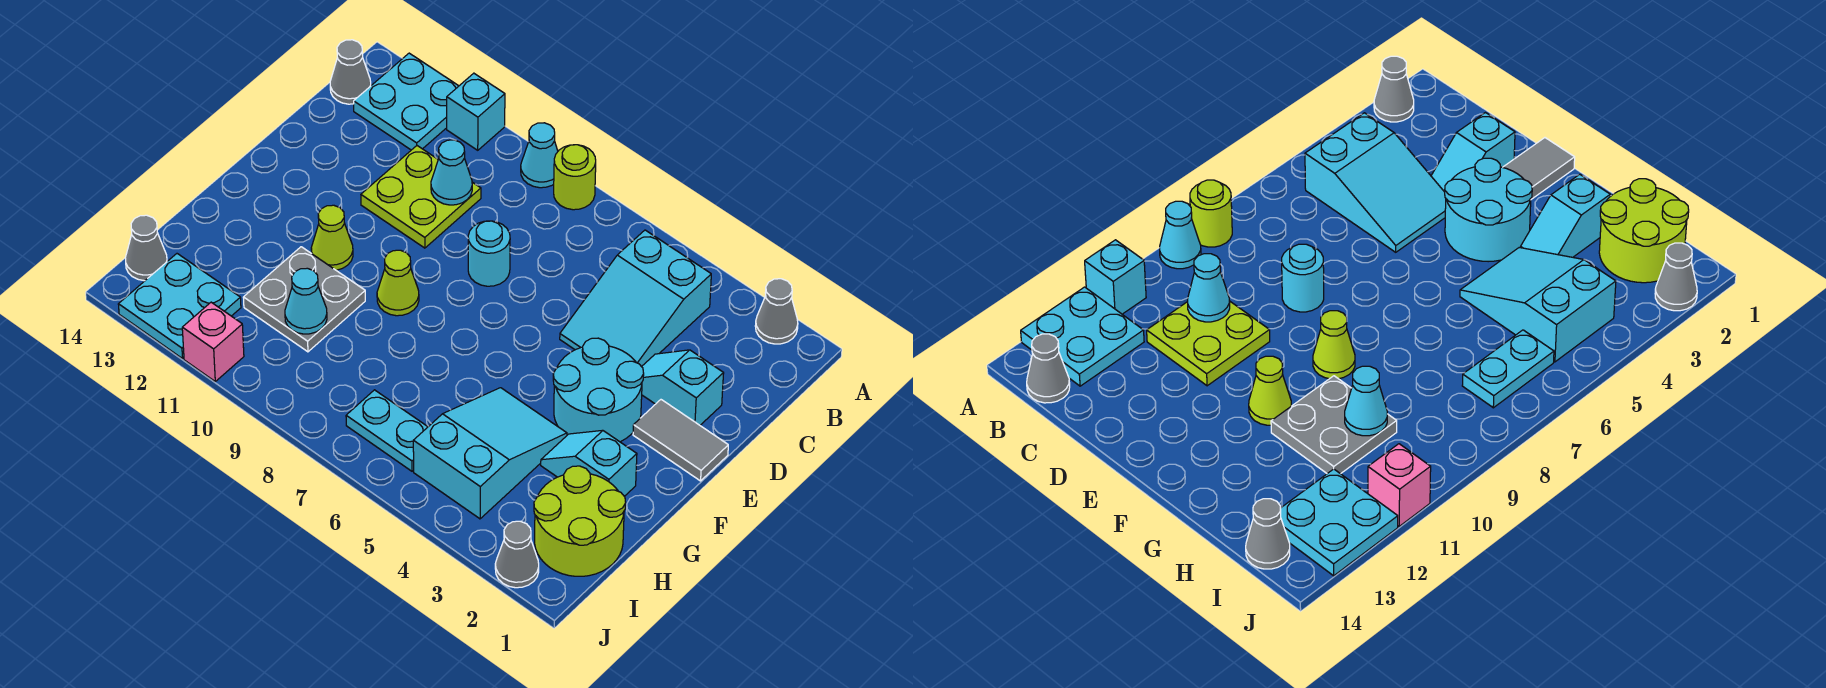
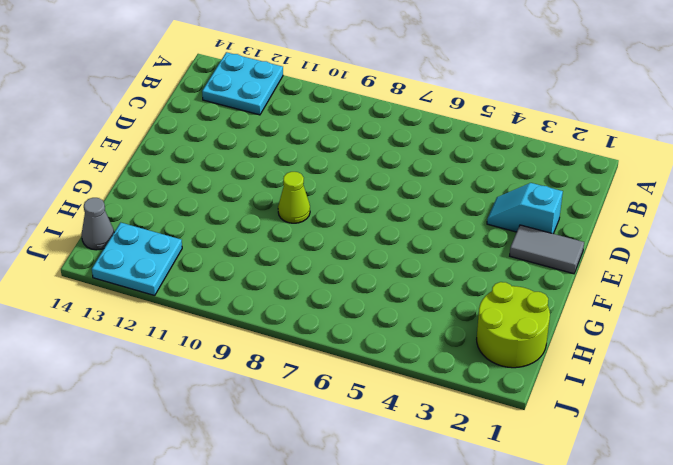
none -> grey 1x1 cone [755,279,798,344]
none -> lime 1x1 round brick [554,145,596,210]
none -> cyan 1x1 cone [521,123,558,188]

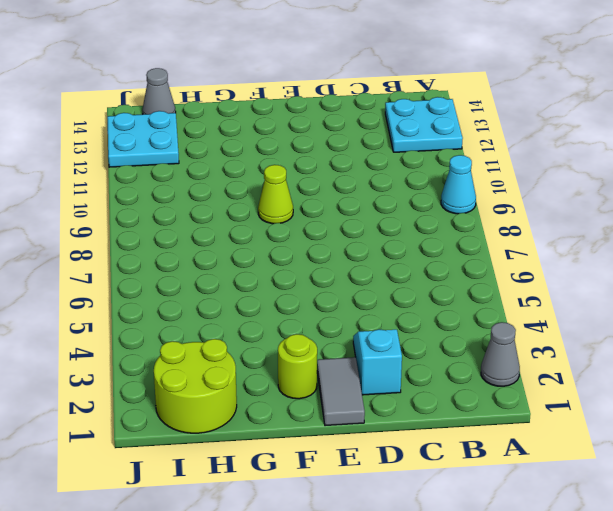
lime 1x1 round brick [278,334,317,399] -> lime 1x1 round brick moved to [554,145,596,210]
none -> cyan 1x1 brick [447,73,505,150]
none -> cyan 2x3 slope [560,230,711,367]
none -> grey 1x1 cone [330,40,371,104]

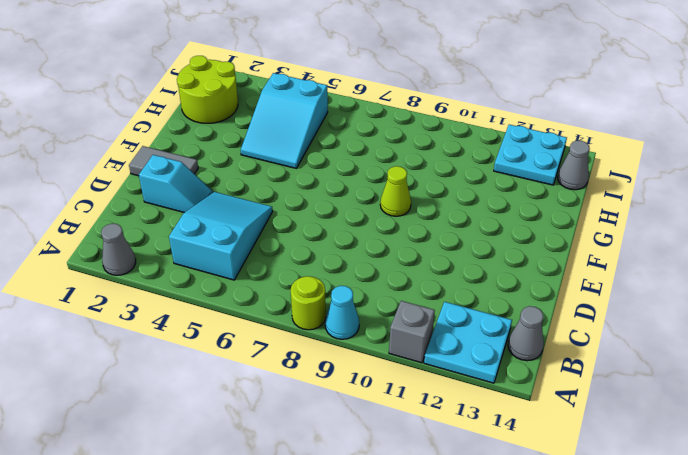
grey 1x1 brick [389,301,435,363] -> cyan 1x1 brick [447,73,505,150]
none -> lime 2x2 plate [361,146,481,248]
none -> cyan 1x1 round brick [468,221,510,286]
none -> cyan 2x2 round brick [553,338,644,442]

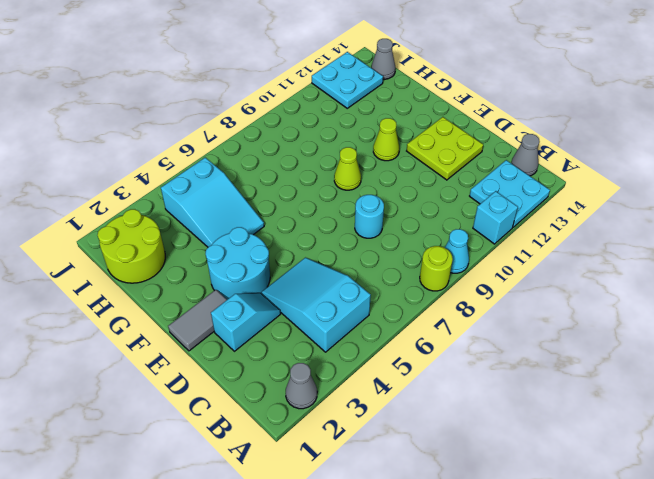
lime 2x2 plate [407,117,483,180] -> lime 2x2 plate moved to [361,146,481,248]
none -> cyan 1x2 slope [541,430,637,496]
none -> grey 2x2 plate [243,247,365,352]
none -> cyan 1x2 plate [346,390,428,471]

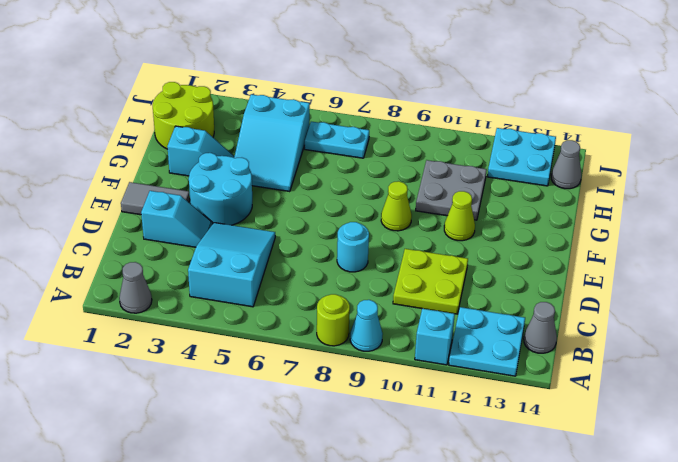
none -> grey 1x1 cone [495,521,539,588]
none -> pink 1x1 brick [182,302,244,381]
none -> cyan 1x1 cone [431,140,472,205]

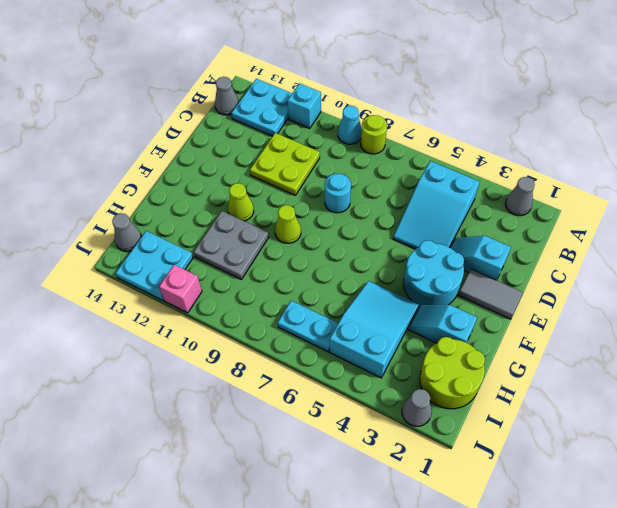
none -> cyan 1x1 cone [431,140,472,205]
none -> cyan 1x1 cone [285,268,327,334]

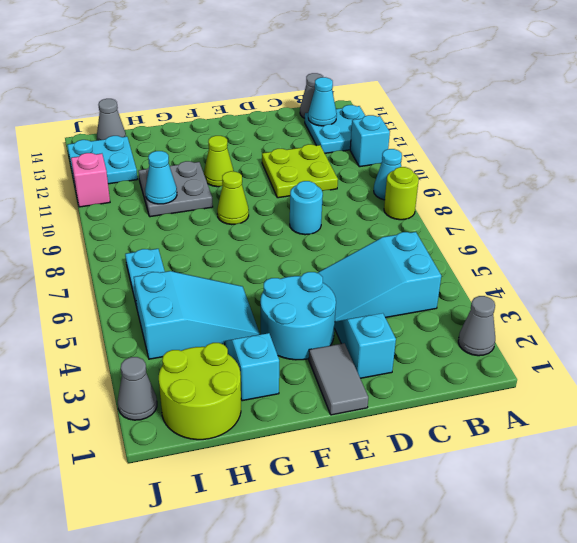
cyan 1x1 cone [308,77,337,126] -> cyan 1x1 cone moved to [431,140,472,205]

